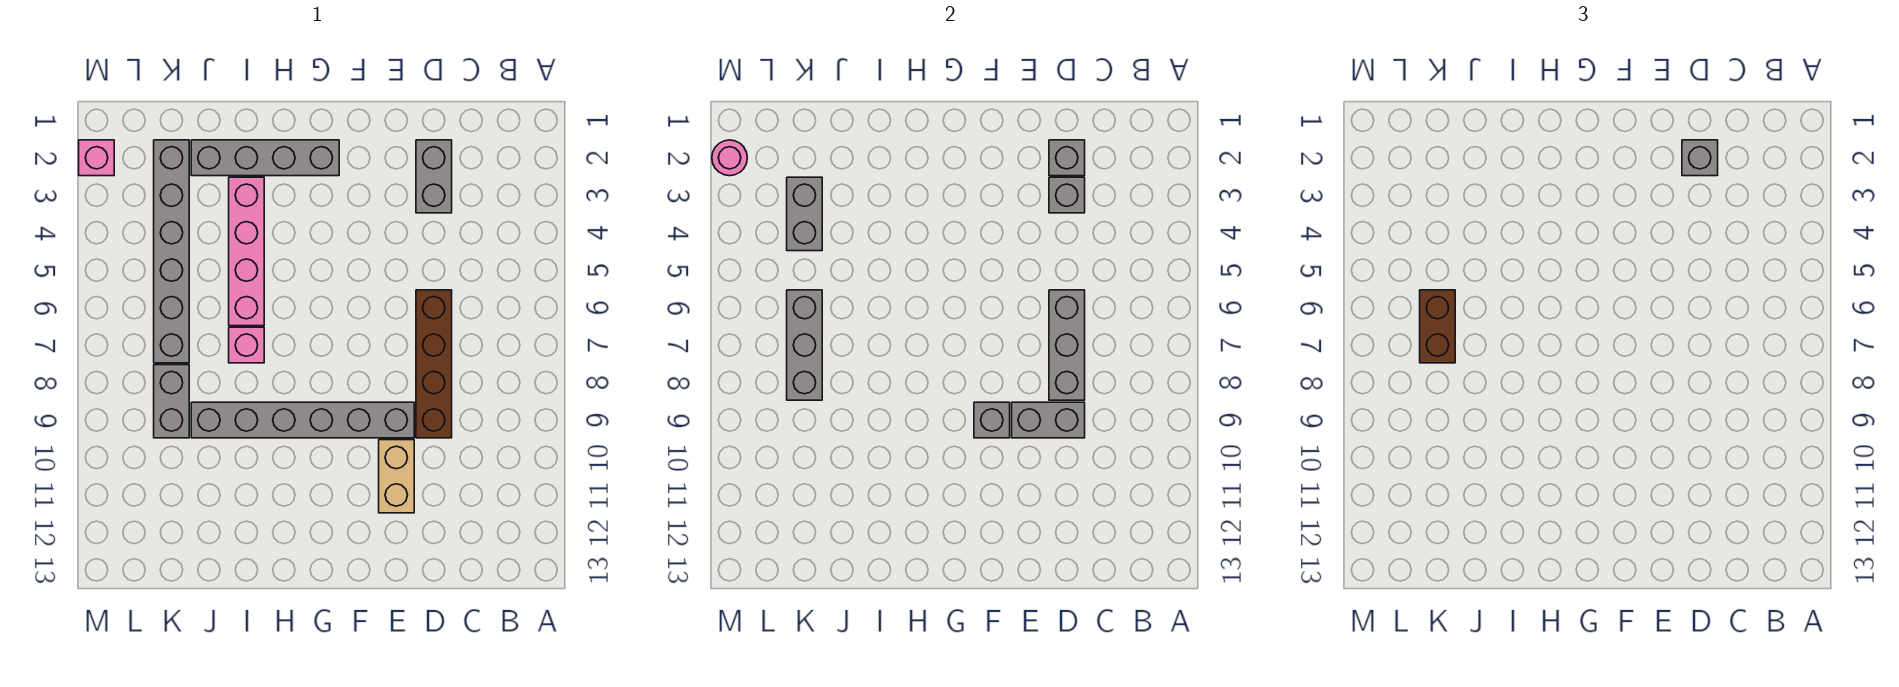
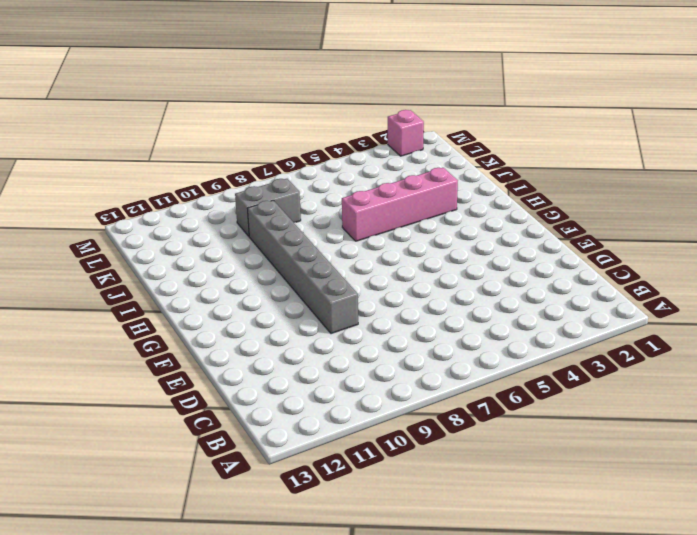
none -> grey 1x2 brick [416,140,452,213]
none -> brown 1x4 brick [416,290,452,438]
none -> tan 1x2 brick [379,440,414,513]

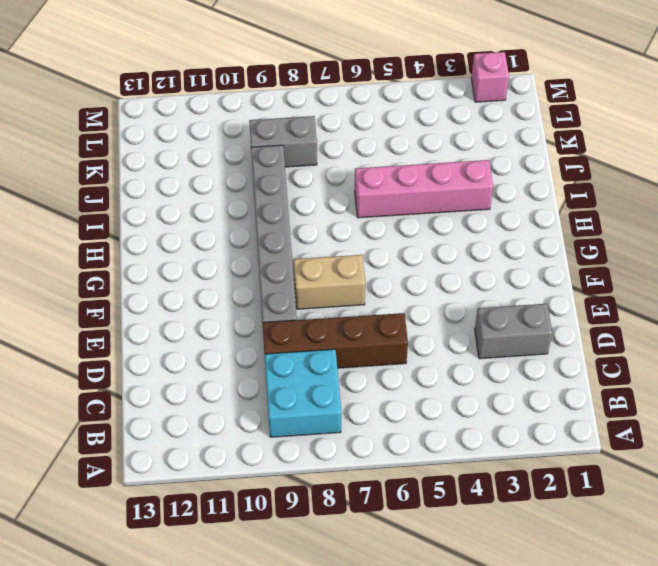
cyan 2x2 brick [265,349,341,437] -> none
tan 1x2 brick [294,255,365,309] -> tan 1x2 brick moved to [379,440,414,513]
none -> grey 1x4 brick [191,140,339,176]
none -> pink 1x1 brick [229,327,264,363]
none -> grey 1x6 brick [154,140,189,363]

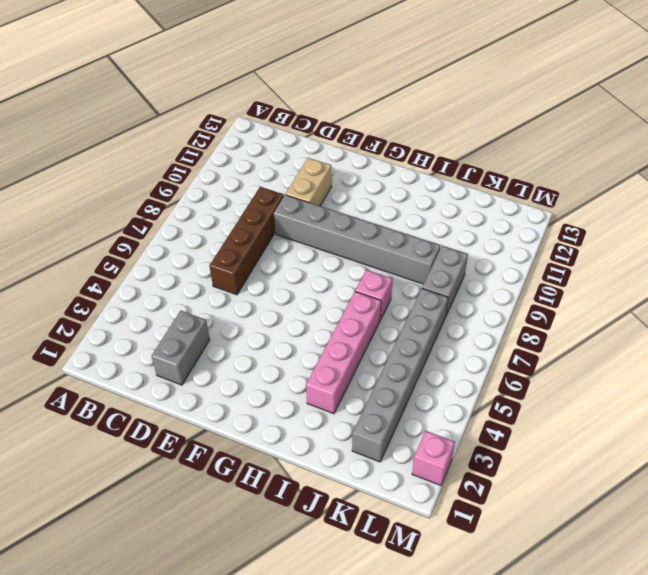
none -> grey 1x4 brick [191,140,339,176]
none -> grey 1x1 brick [1049,140,1085,176]
none -> grey 1x1 brick [1049,177,1085,213]

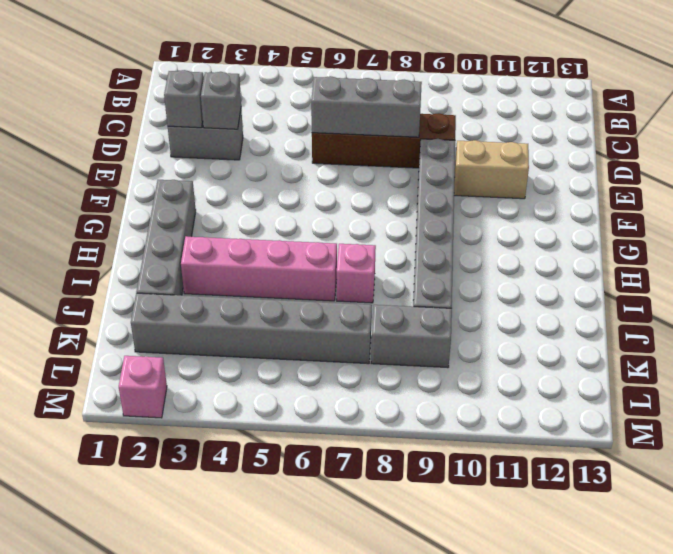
none -> grey 1x2 brick [1012,402,1085,438]
none -> grey 1x1 brick [974,402,1010,438]
none -> grey 1x2 brick [787,177,822,251]

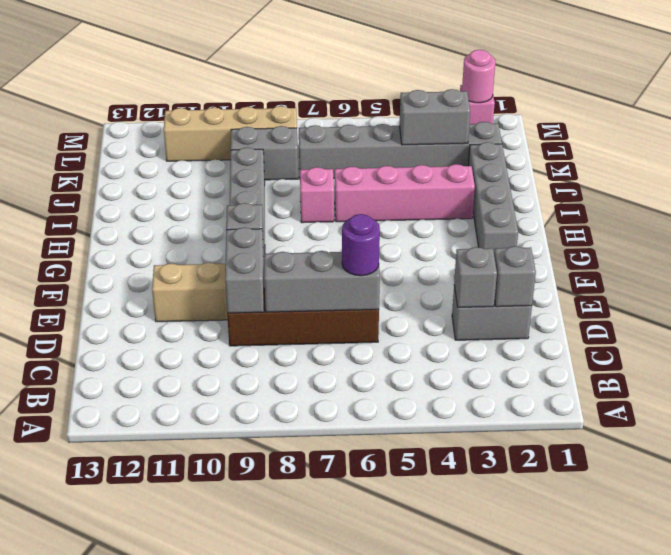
purple 1x1 round brick [342,214,380,276] -> none
tan 1x4 brick [164,106,297,161] -> none
none -> grey 1x3 brick [787,290,822,400]
none -> grey 1x1 brick [1682,140,1718,176]
none -> brown 1x2 brick [1420,290,1455,363]

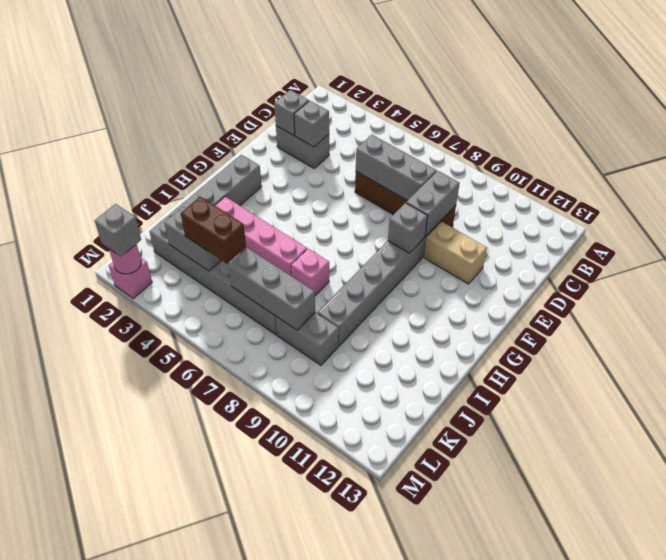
brown 1x2 brick [181,197,246,264] -> brown 1x2 brick moved to [1420,290,1455,363]
grey 1x1 brick [95,204,141,257] -> grey 1x1 brick moved to [1682,140,1718,176]

